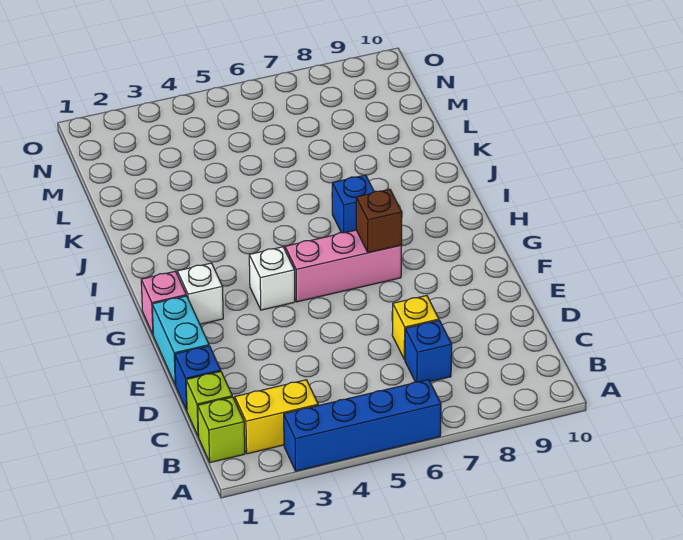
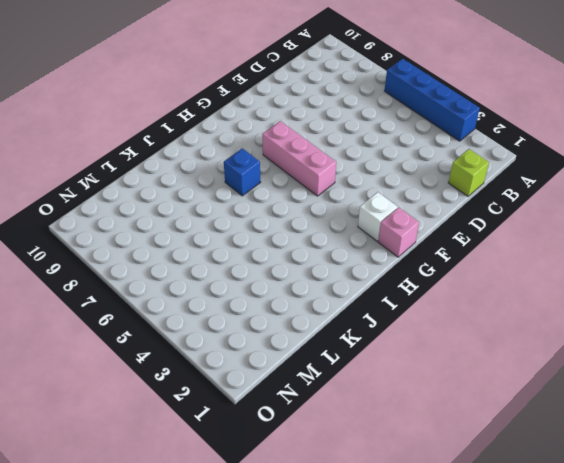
none -> lime 1x1 brick [198,397,245,463]
none -> yellow 1x2 brick [235,380,318,454]
none -> blue 1x1 brick [405,320,452,382]

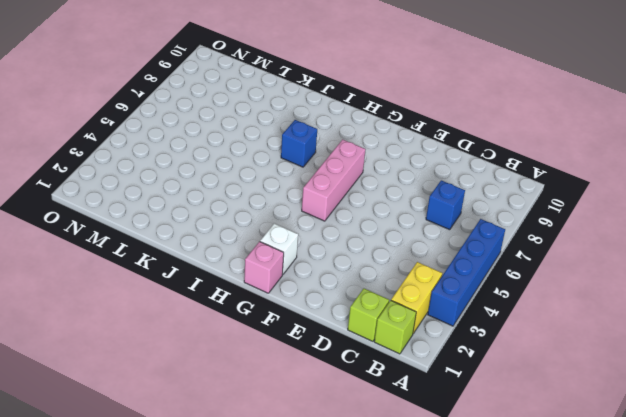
none -> blue 1x1 brick [175,346,221,410]
none -> yellow 1x1 brick [392,296,439,360]
none -> cyan 1x2 brick [152,296,209,385]

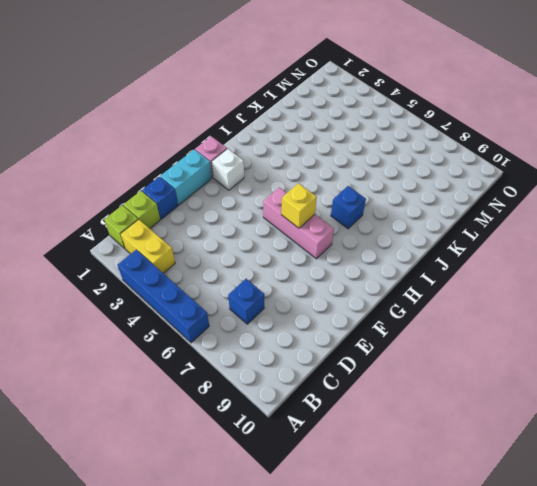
yellow 1x1 brick [281,183,317,228] -> yellow 1x1 brick moved to [392,296,439,360]
none -> white 1x1 brick [249,247,295,310]
none -> brown 1x1 brick [356,189,402,253]

